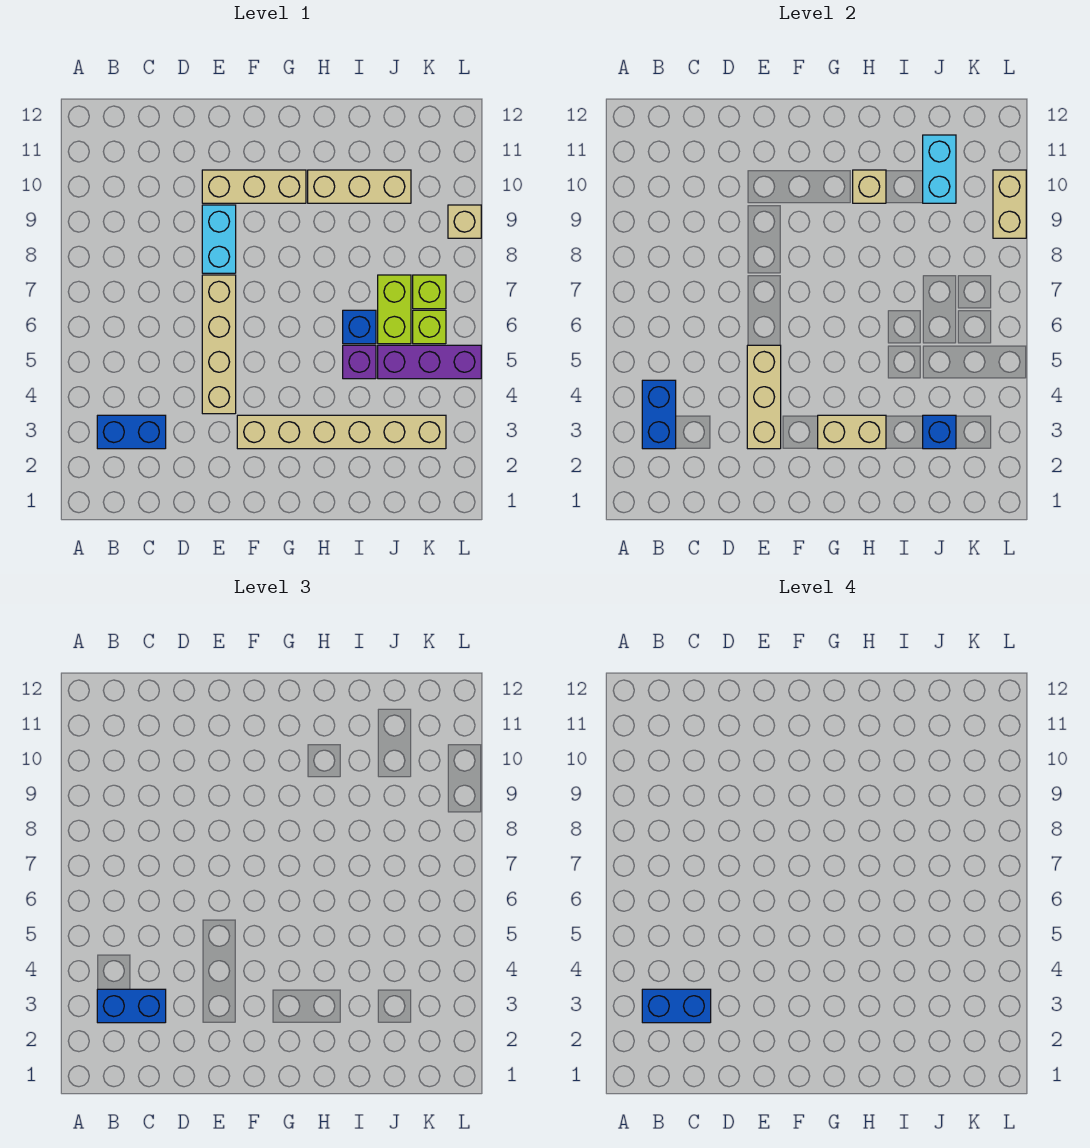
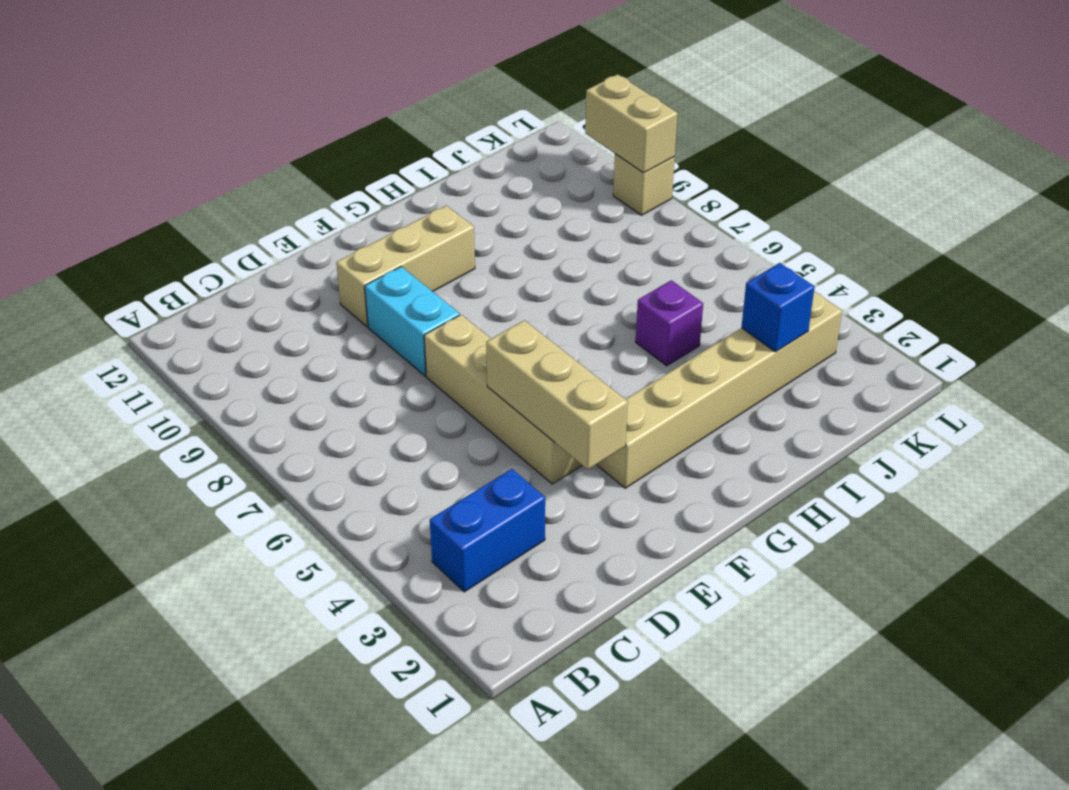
none -> tan 1x3 brick [308,170,411,203]
none -> blue 1x1 brick [343,310,376,344]
none -> purple 1x3 brick [378,345,481,379]

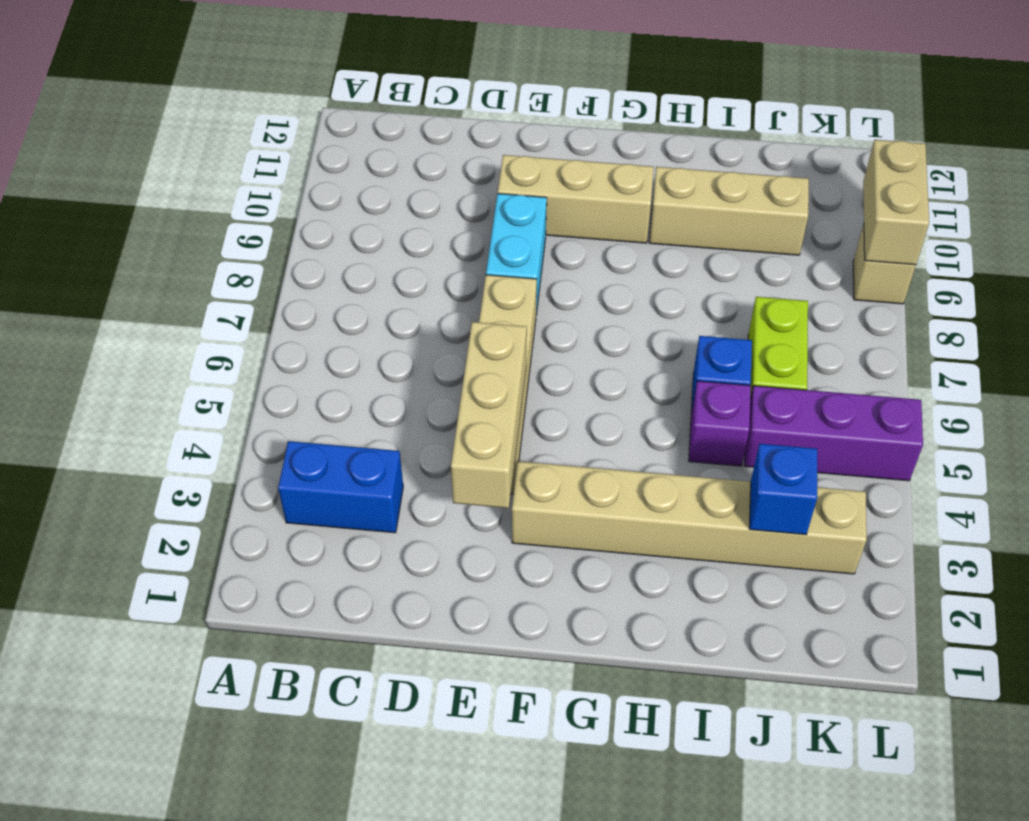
none -> lime 1x1 brick [413,310,446,344]
none -> lime 1x1 brick [413,275,446,309]
none -> blue 1x2 brick [642,380,676,449]

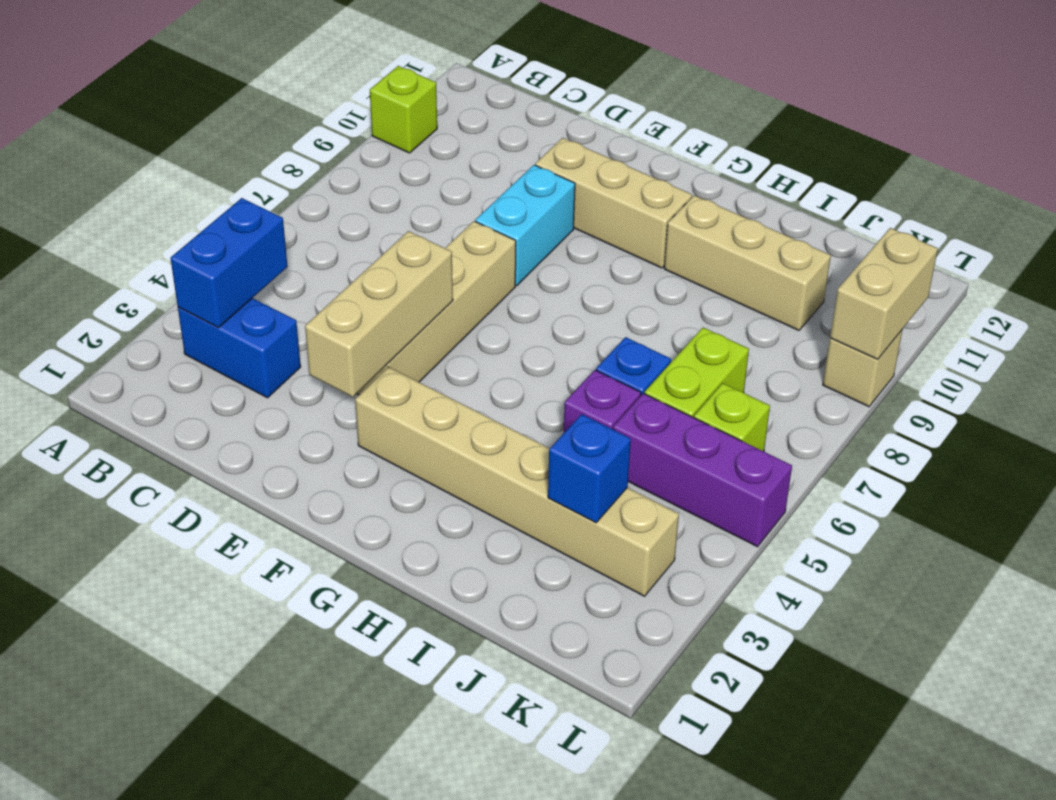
lime 1x1 brick [370,66,437,153] -> lime 1x1 brick moved to [413,275,446,309]
none -> tan 1x2 brick [818,415,886,449]
none -> tan 1x1 brick [853,170,886,203]
none -> cyan 1x2 brick [923,135,956,203]

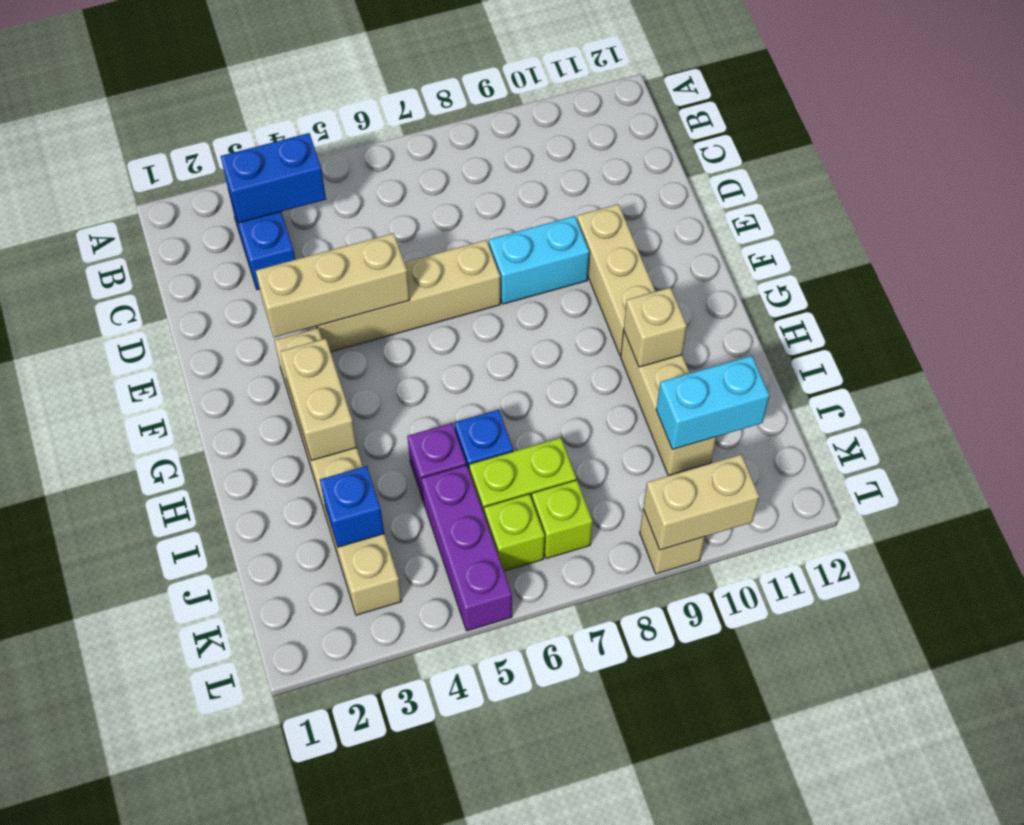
none -> blue 1x2 brick [97,989,166,1023]
none -> blue 1x2 brick [642,989,711,1023]

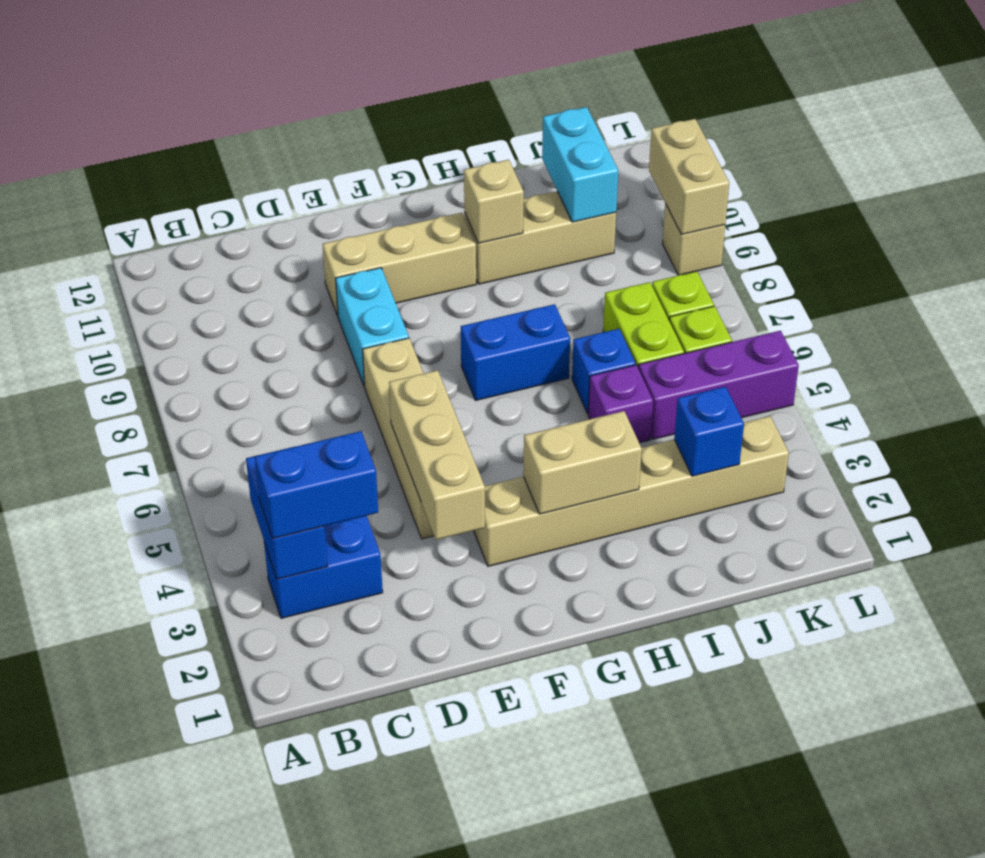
blue 1x2 brick [461,304,570,400] -> blue 1x2 brick moved to [642,989,711,1023]

